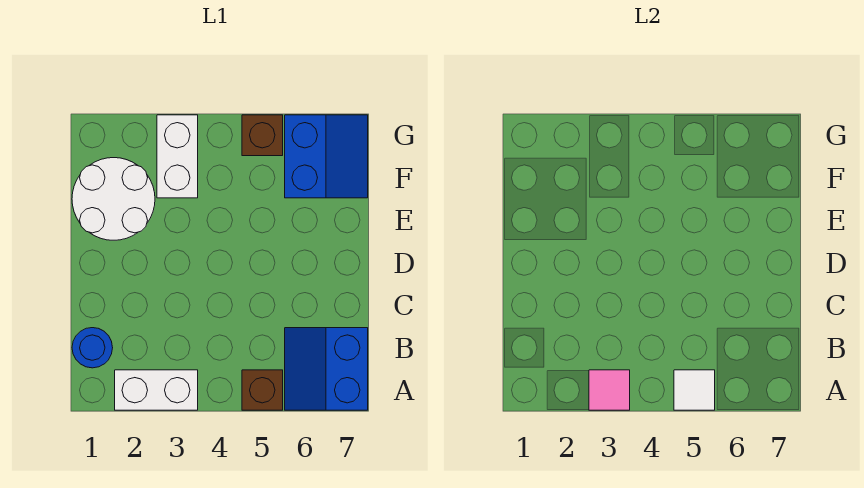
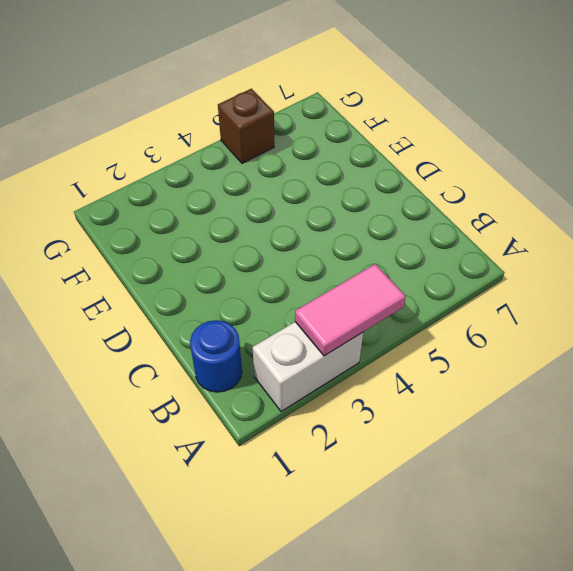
pink 1x2 tile [295,264,406,356] -> pink 1x1 tile [589,370,630,410]
none -> brown 1x1 brick [242,370,283,410]
none -> blue 2x2 slope [285,328,368,410]

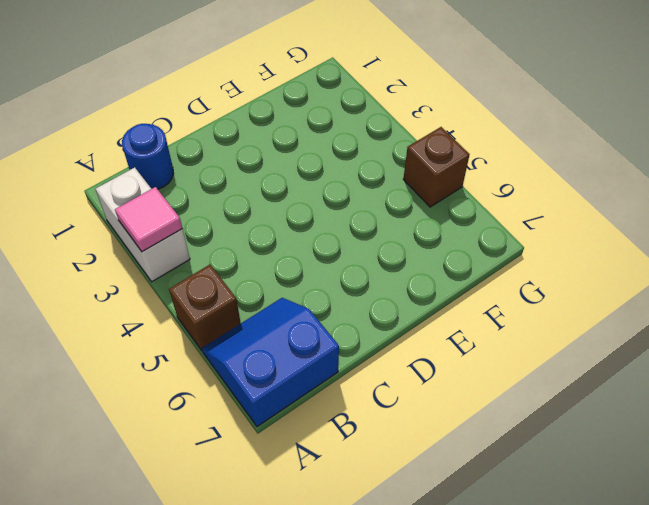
none -> white 2x2 round brick [72,158,155,240]
none -> white 1x2 brick [157,115,198,198]

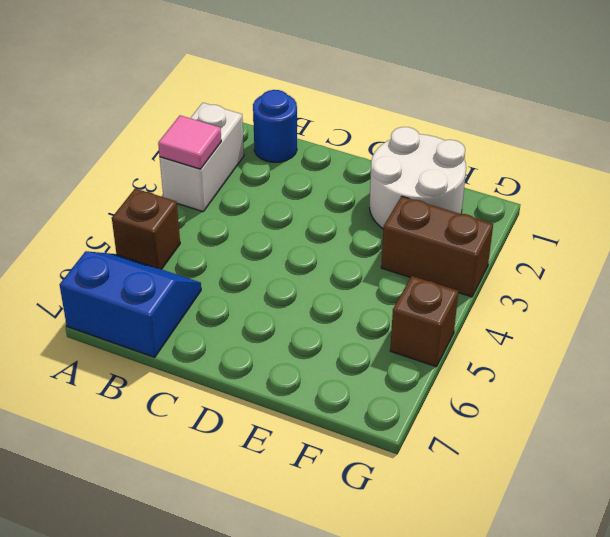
brown 1x2 brick [381,196,493,297] -> white 1x2 brick [157,115,198,198]
none -> blue 2x2 slope [285,115,368,198]
none -> white 1x1 tile [674,370,715,410]

